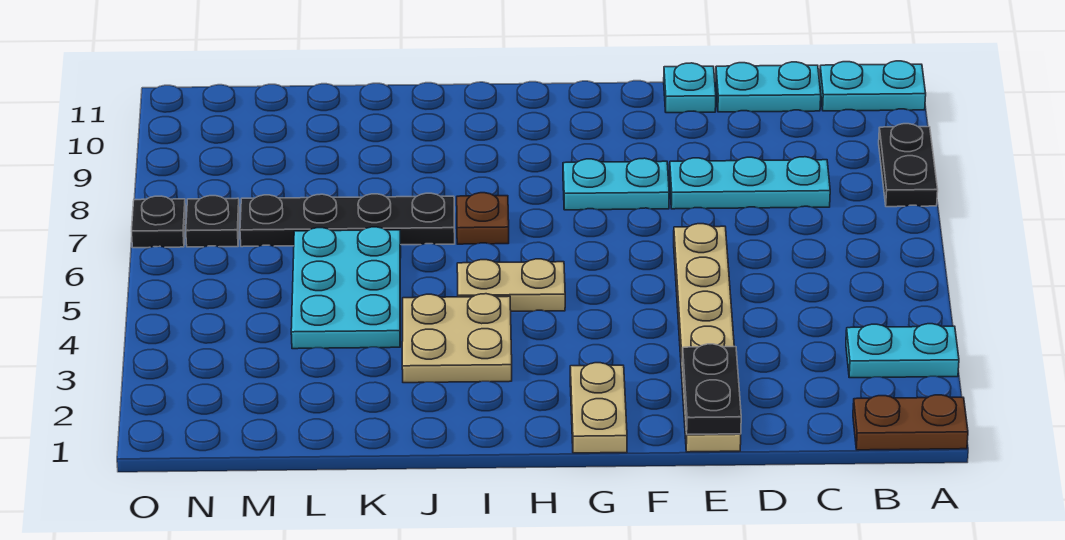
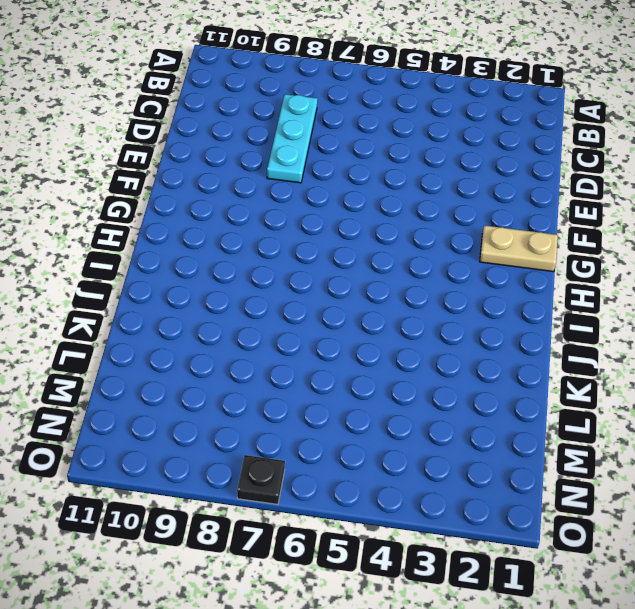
none -> brown 1x2 plate [853,395,968,450]
none -> cyan 1x2 plate [846,324,959,378]
none -> black 1x2 plate [879,124,938,207]

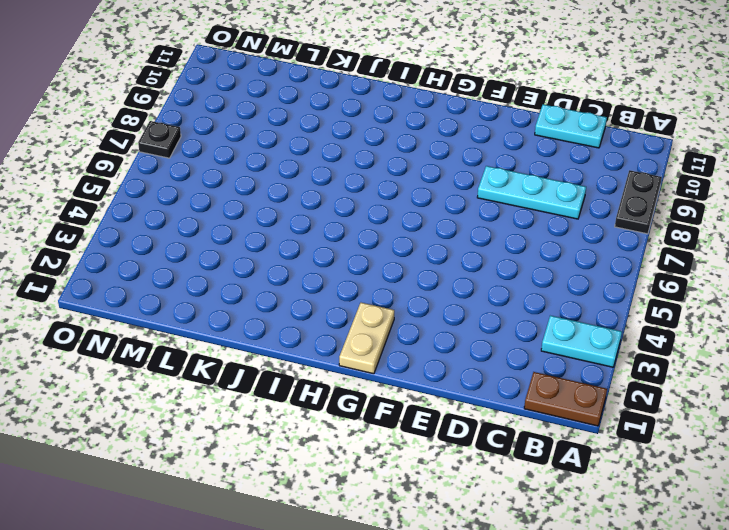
none -> cyan 1x2 plate [819,61,926,111]
none -> tan 1x6 plate [674,224,741,452]
none -> cyan 1x1 plate [664,63,716,113]

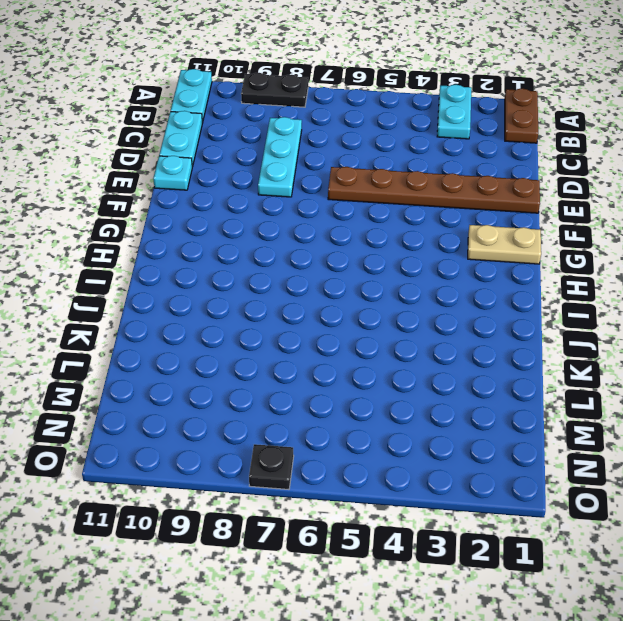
brown 1x6 plate [328,167,540,213] -> tan 1x6 plate [674,224,741,452]
none -> cyan 1x2 plate [563,158,669,210]
none -> tan 1x2 plate [457,259,565,311]
none -> tan 2x2 plate [402,294,512,383]

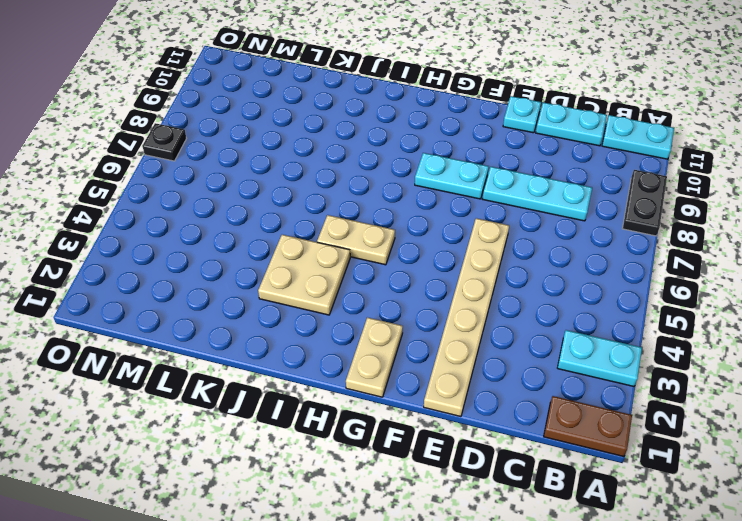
none -> brown 1x1 plate [457,193,509,244]
none -> black 1x4 plate [240,193,455,247]
none -> cyan 2x3 plate [291,227,401,349]

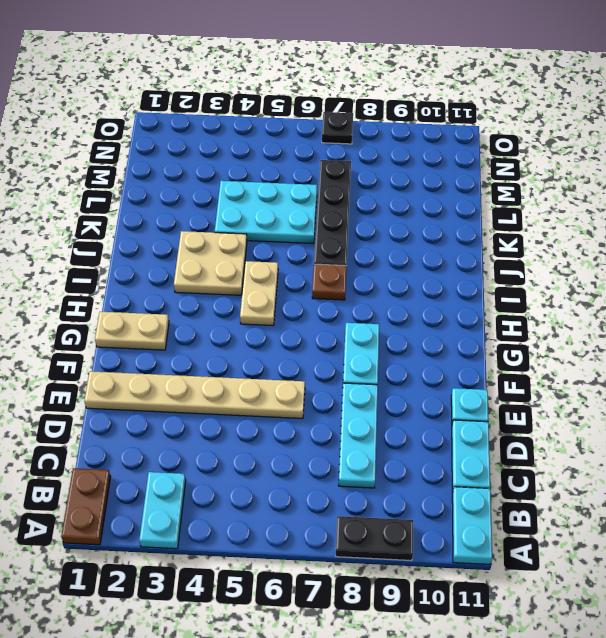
none -> black 1x1 plate [186,196,239,247]
none -> black 1x2 plate [682,344,741,435]

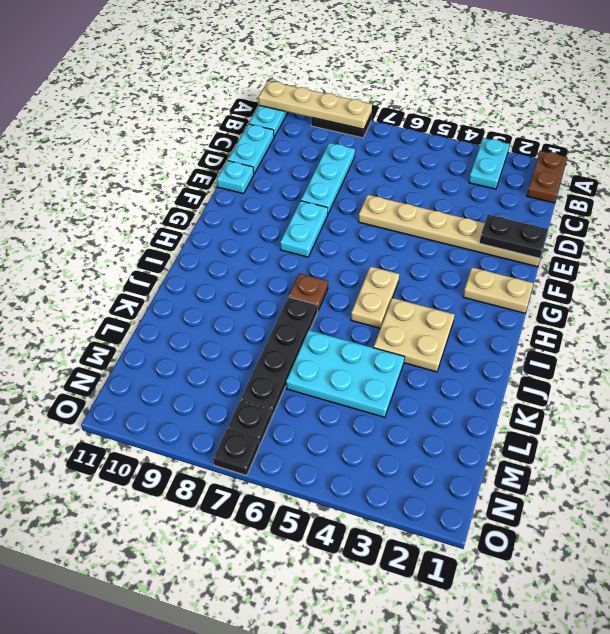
tan 1x4 plate [259,81,372,129] -> none

